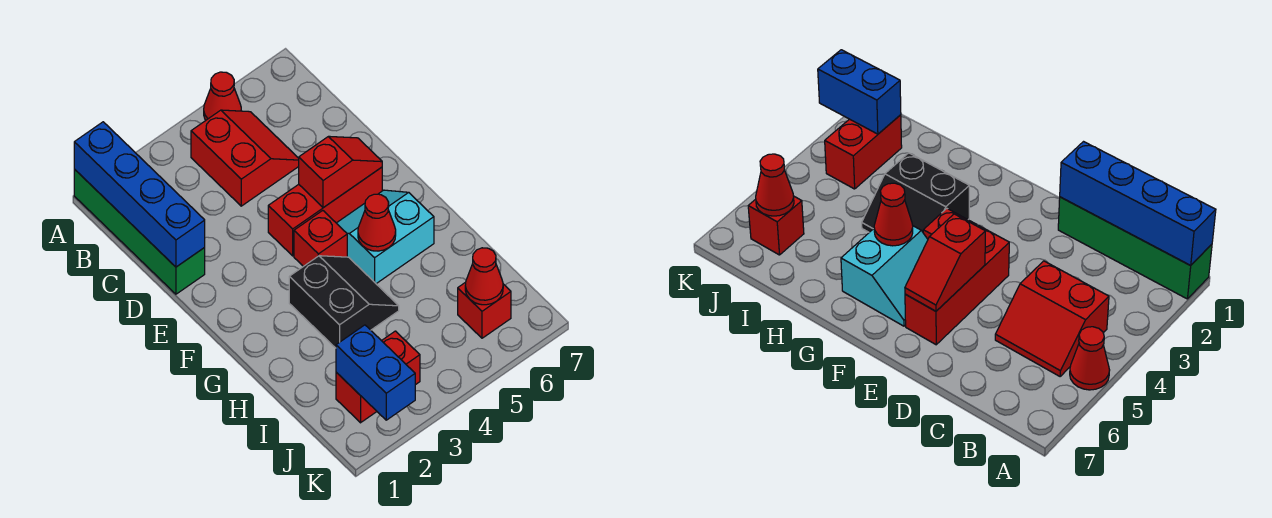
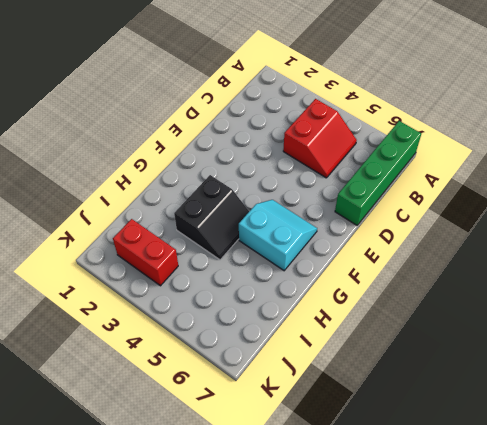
green 1x4 brick [335,121,421,225] -> green 1x4 brick moved to [74,169,205,294]
none -> red 1x1 cone [204,72,241,120]
none -> red 1x3 brick [268,167,382,256]
none -> red 1x1 brick [294,211,347,266]

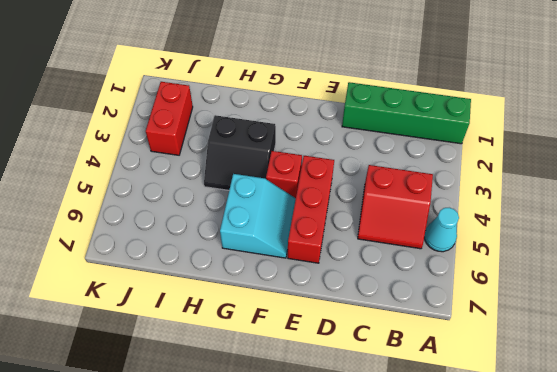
cyan 1x1 cone [424,208,459,252] -> red 1x1 cone [204,72,241,120]
none -> red 1x1 brick [458,282,511,338]
none -> blue 1x4 brick [74,122,205,267]
none -> red 1x2 slope [299,136,382,208]

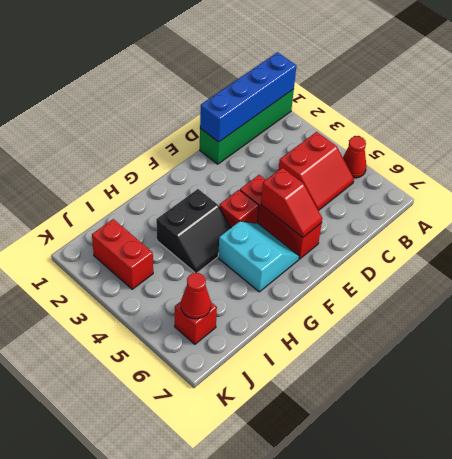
none -> red 1x1 cone [358,194,396,251]
none -> blue 1x2 brick [336,325,415,420]

